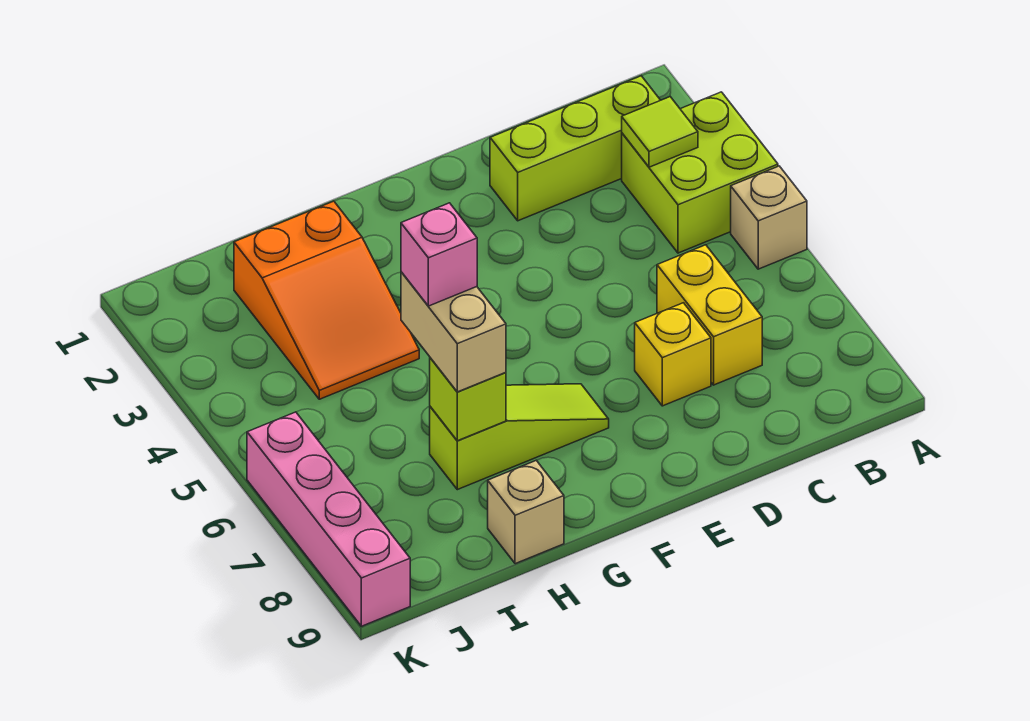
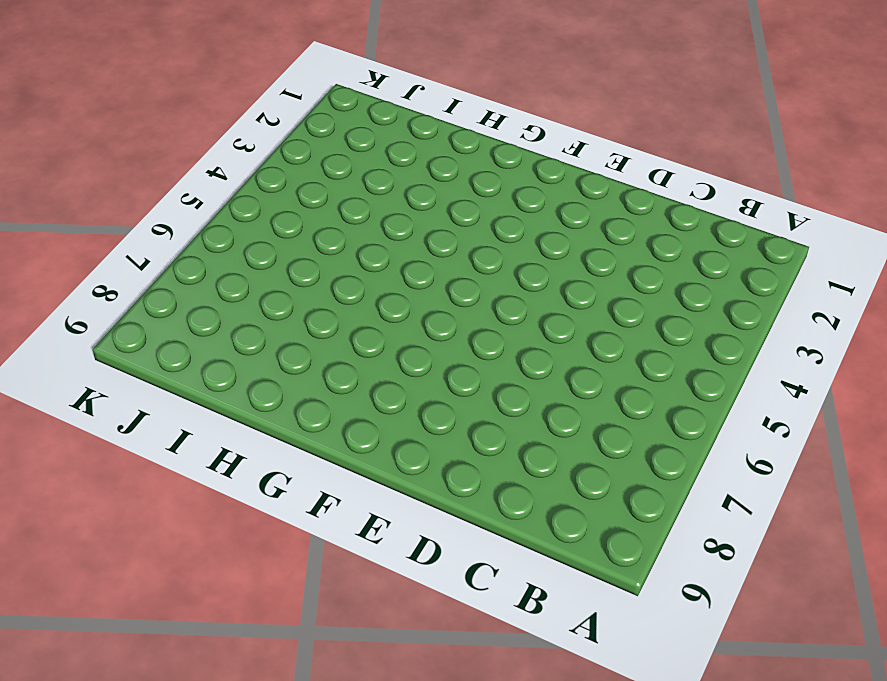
none -> lime 2x2 brick [622,92,778,253]
none -> tan 1x1 brick [731,166,807,269]
none -> lime 1x3 brick [490,76,660,221]

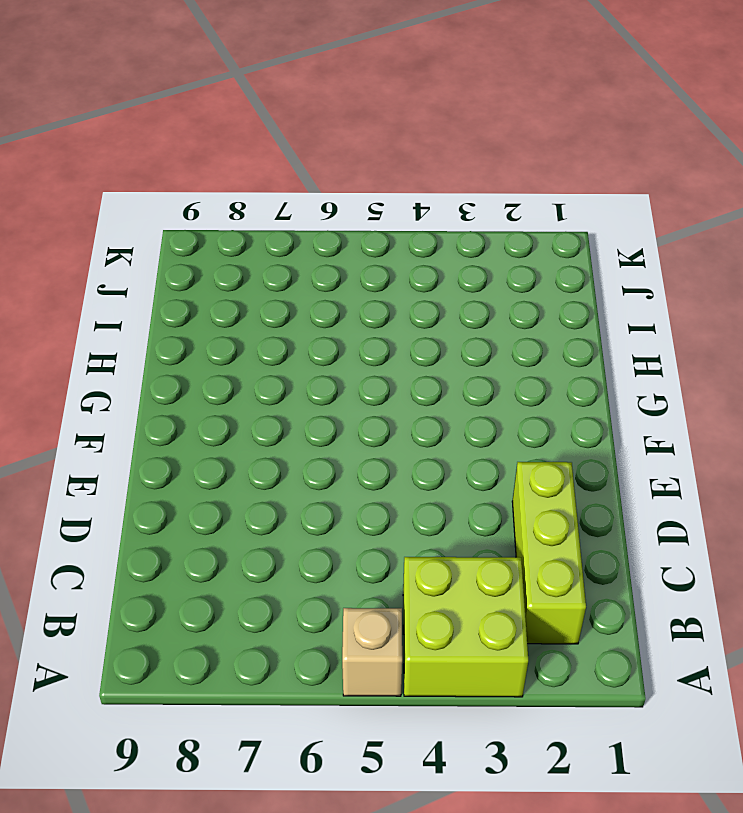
none -> yellow 1x2 brick [657,245,762,385]
none -> yellow 1x1 brick [635,303,711,406]
none -> lime 1x3 slope [430,384,609,490]

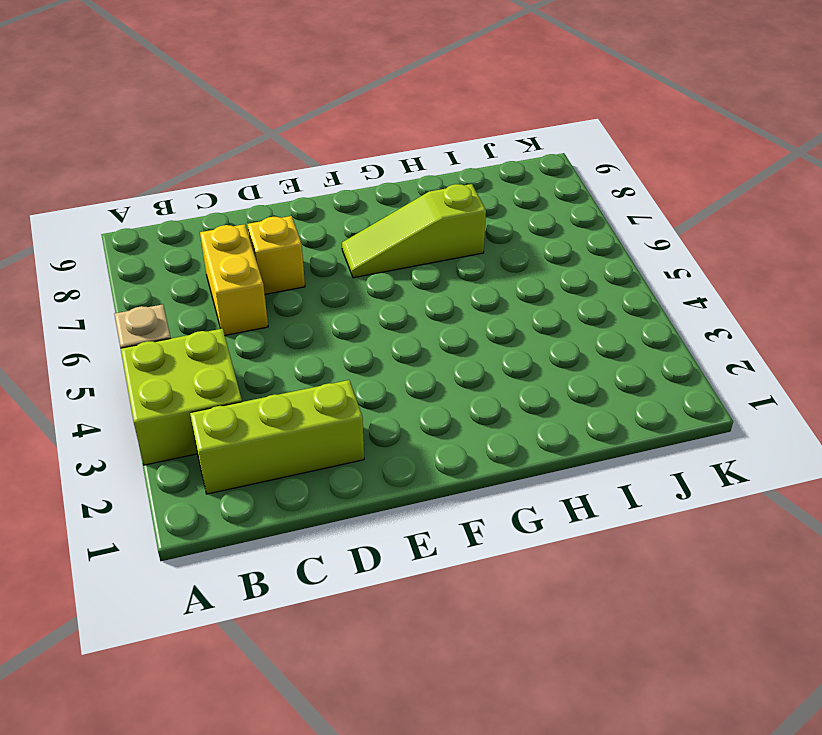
none -> orange 2x3 slope [234,201,419,399]
none -> tan 1x1 brick [488,460,564,564]
none -> pink 1x4 brick [247,412,410,626]

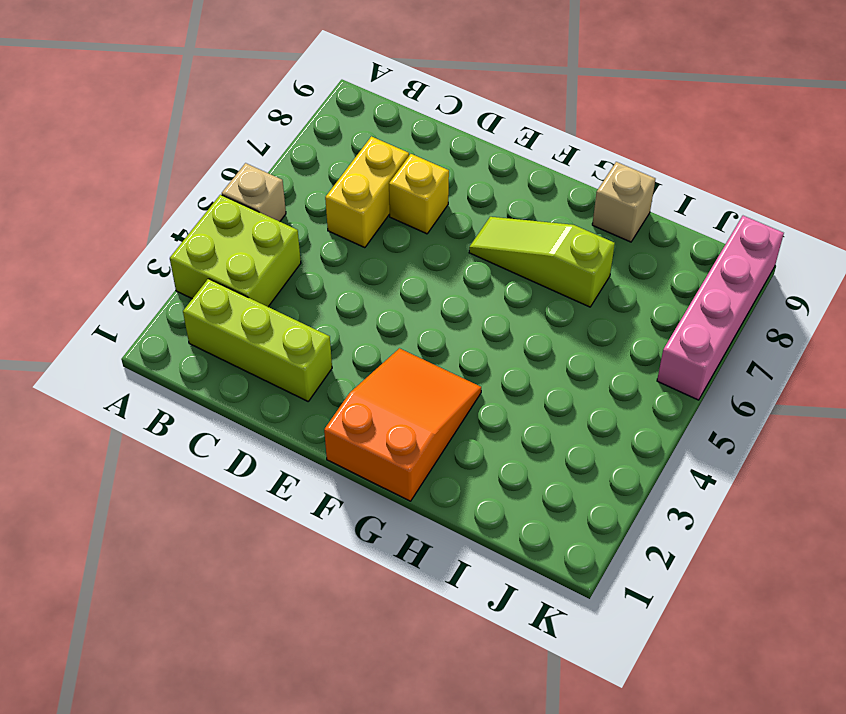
orange 2x3 slope [324,348,481,501] -> orange 2x3 slope moved to [234,201,419,399]
none -> lime 1x1 tile [622,97,698,167]
none -> lime 1x1 brick [430,358,506,441]
none -> tan 1x2 brick [401,272,506,392]

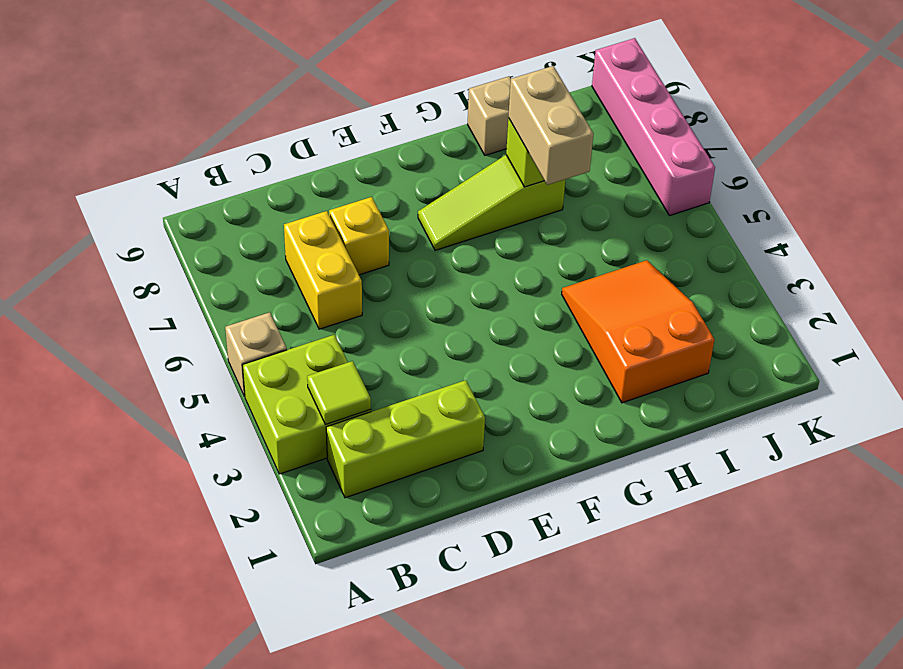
none -> pink 1x1 brick [401,203,477,306]

